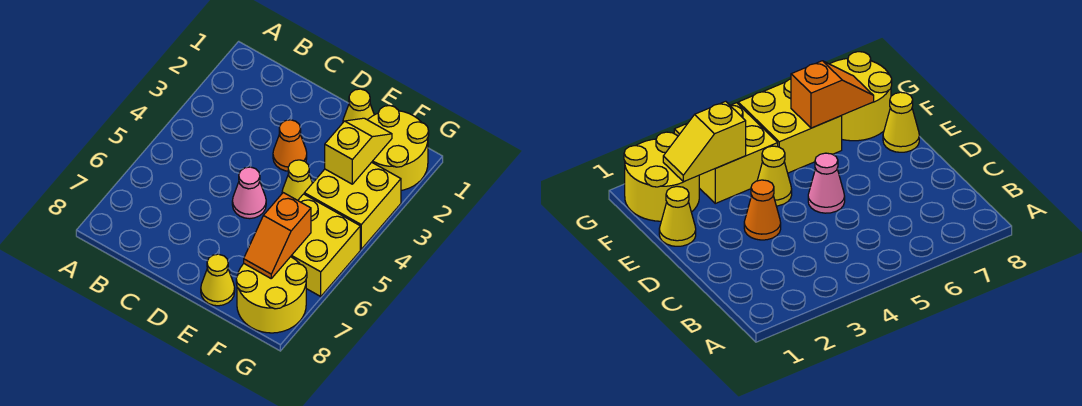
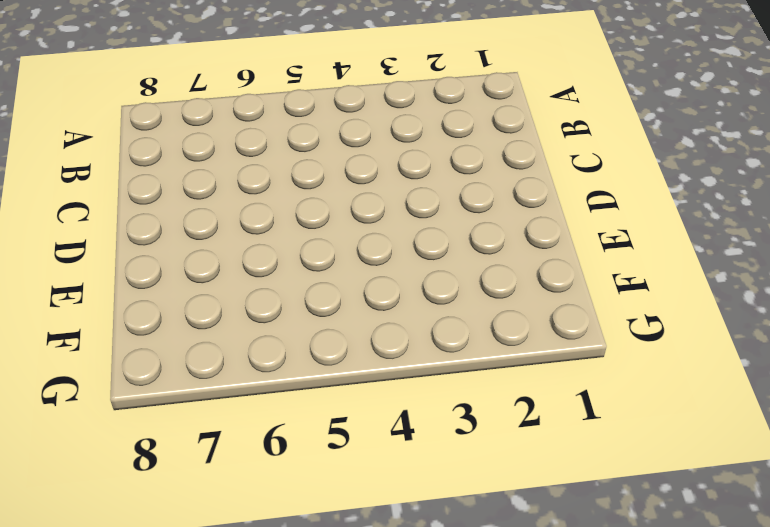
none -> orange 1x1 cone [273,120,307,171]
none -> pink 1x1 cone [232,167,266,219]

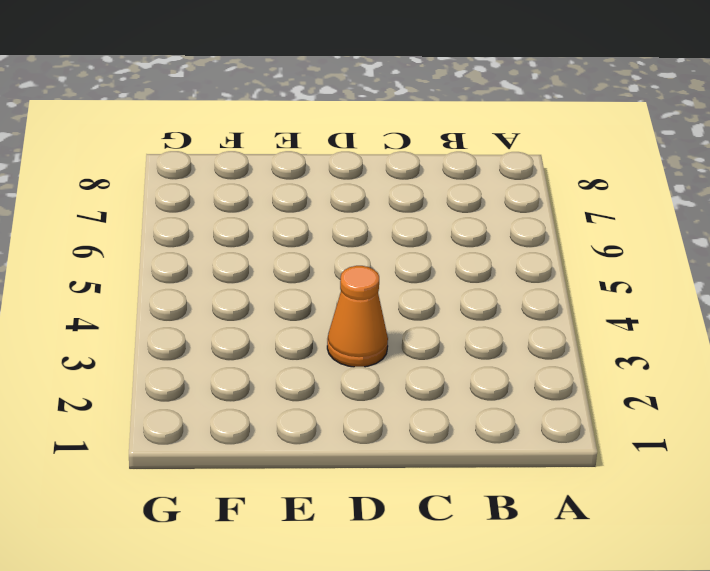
none -> pink 1x1 cone [232,167,266,219]
none -> yellow 1x1 cone [343,89,374,122]

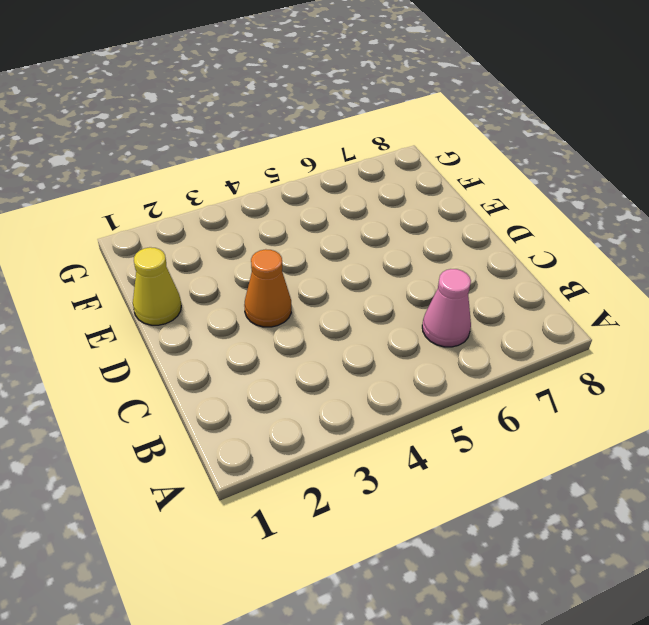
pink 1x1 cone [422,269,471,347] -> pink 1x1 cone moved to [232,167,266,219]
none -> yellow 1x1 cone [282,160,312,200]
none -> yellow 1x1 cone [201,254,235,306]

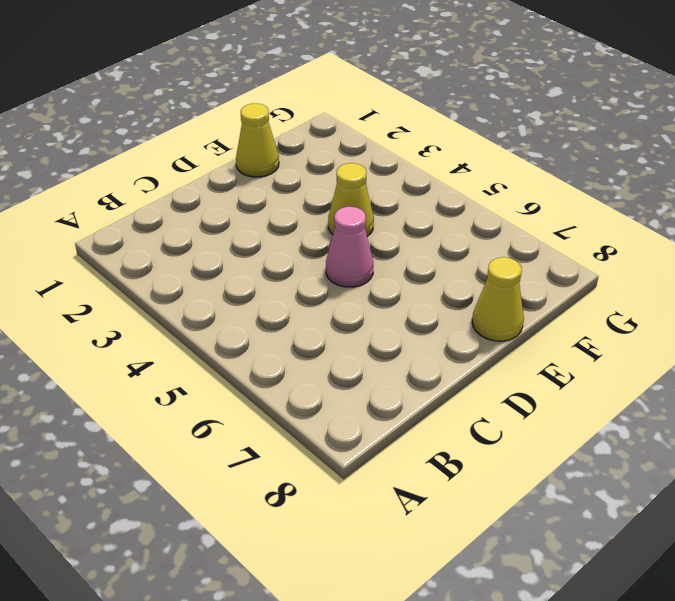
none -> orange 1x1 cone [273,120,307,171]
none -> yellow 2x2 round brick [368,106,429,190]

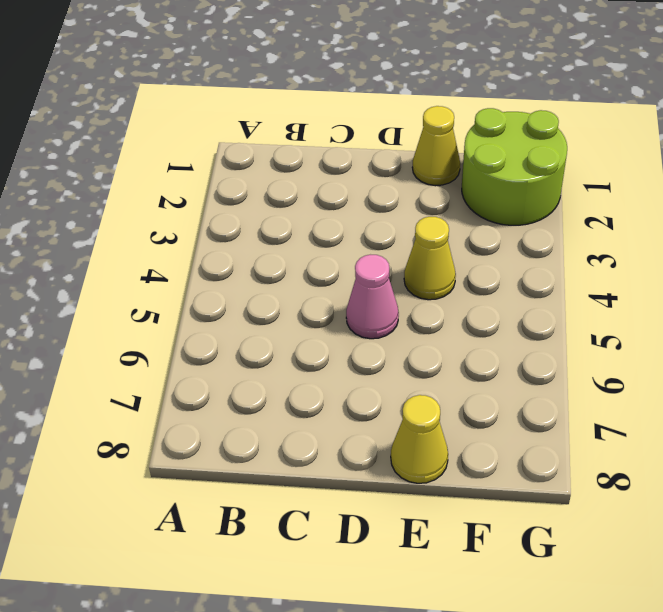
lime 2x2 round brick [462,108,567,225] -> yellow 2x2 round brick [368,106,429,190]
none -> orange 1x1 cone [273,120,307,171]
none -> yellow 2x2 brick [304,162,401,249]

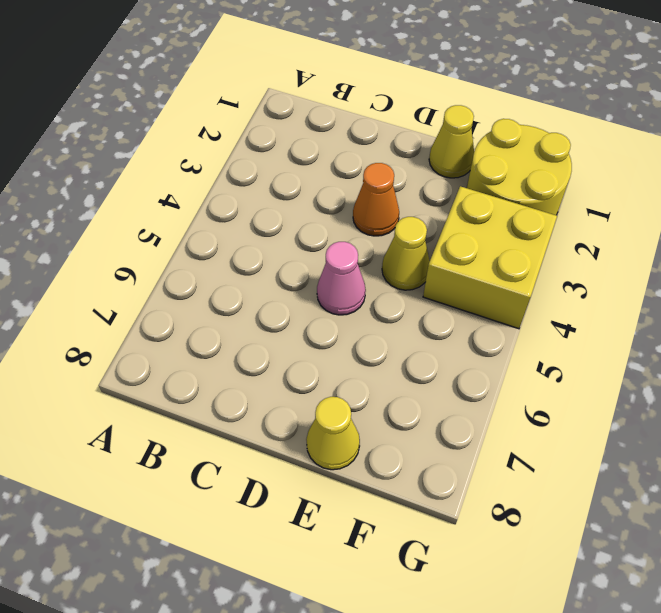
none -> yellow 2x2 brick [291,194,360,296]
none -> yellow 2x2 round brick [236,257,307,333]

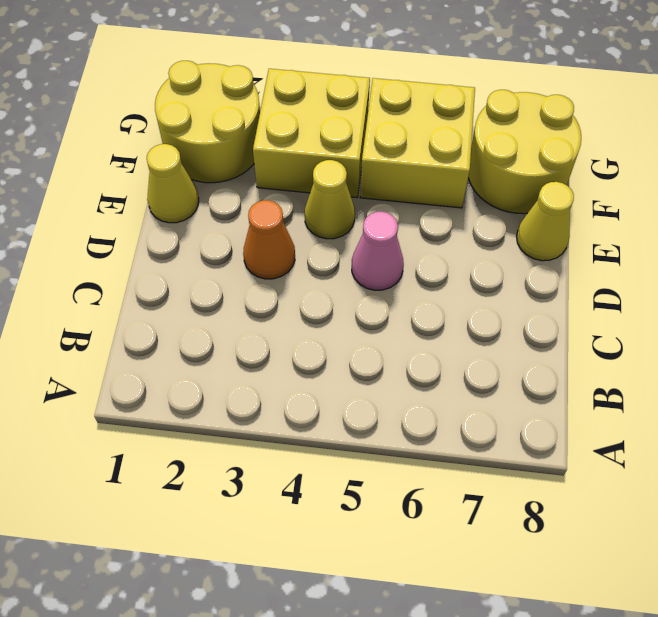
none -> yellow 1x2 slope [325,118,392,184]
none -> orange 1x2 slope [244,193,311,278]

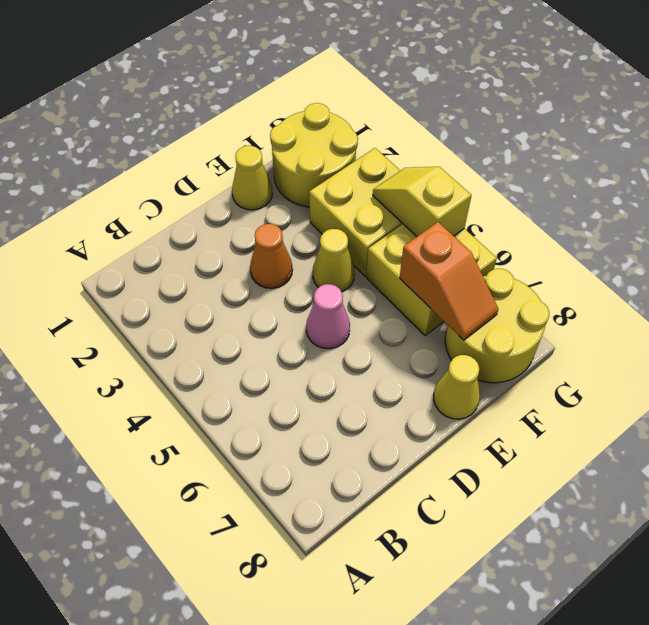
yellow 1x2 slope [373,167,472,236] -> yellow 1x2 slope moved to [325,118,392,184]

